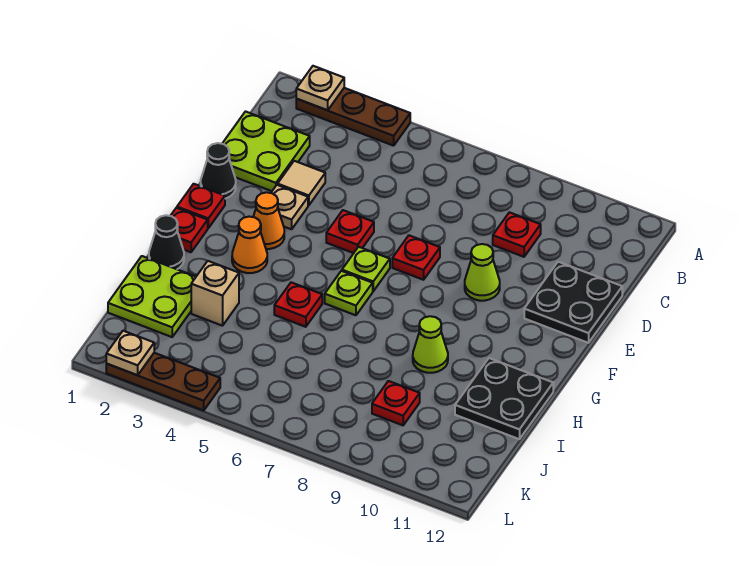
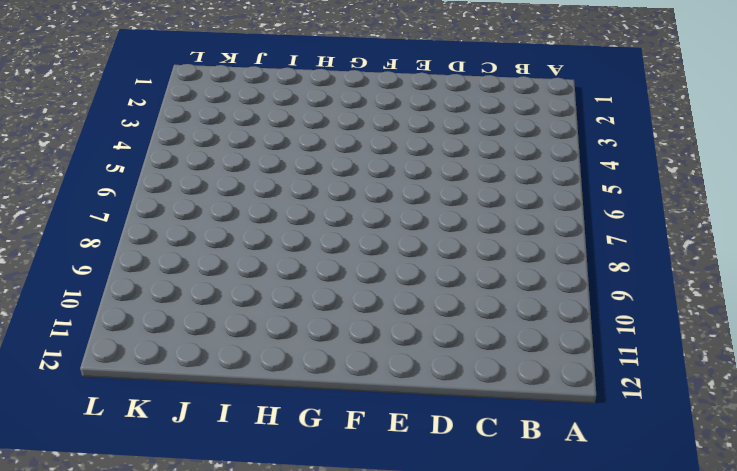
none -> brown 1x3 plate [296,88,410,146]
none -> lime 2x2 plate [222,112,310,191]
none -> red 1x1 plate [493,212,541,257]

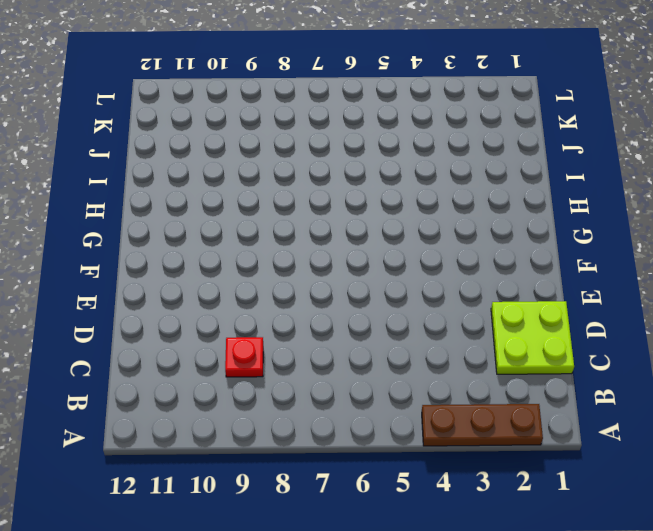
none -> tan 1x1 tile [278,161,325,205]
none -> black 2x2 plate [524,262,622,343]
none -> black 1x1 cone [201,143,236,199]

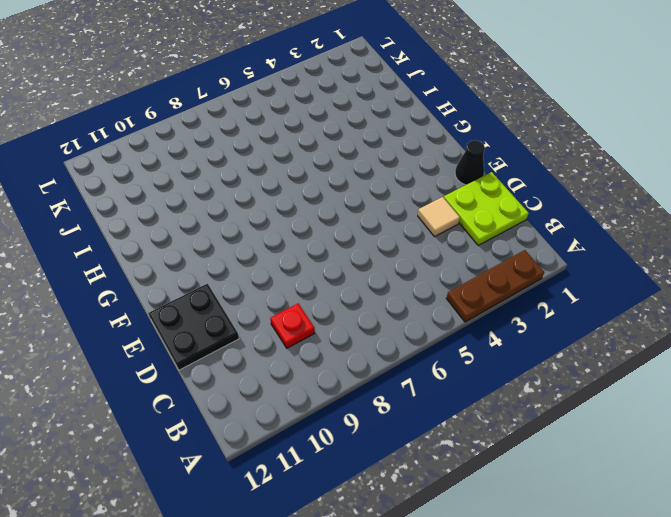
none -> tan 1x1 plate [271,185,308,229]
none -> red 1x1 plate [326,210,374,253]
none -> red 1x1 plate [392,235,440,280]

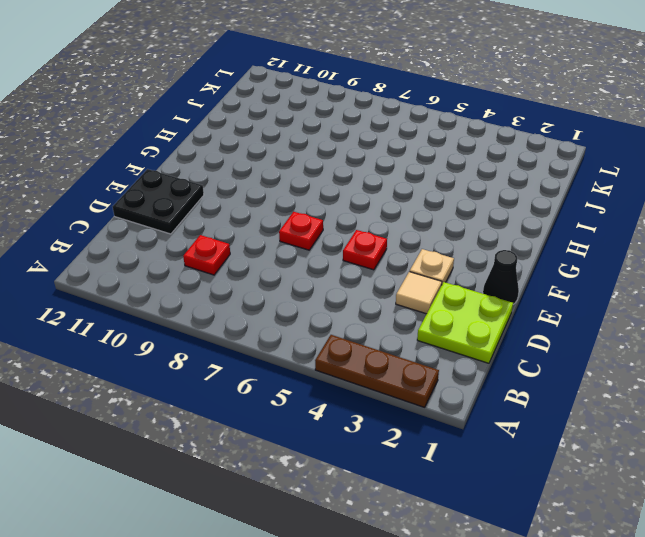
none -> lime 1x1 cone [465,244,500,301]
none -> red 1x1 plate [177,184,225,228]
none -> orange 1x1 cone [253,192,284,249]

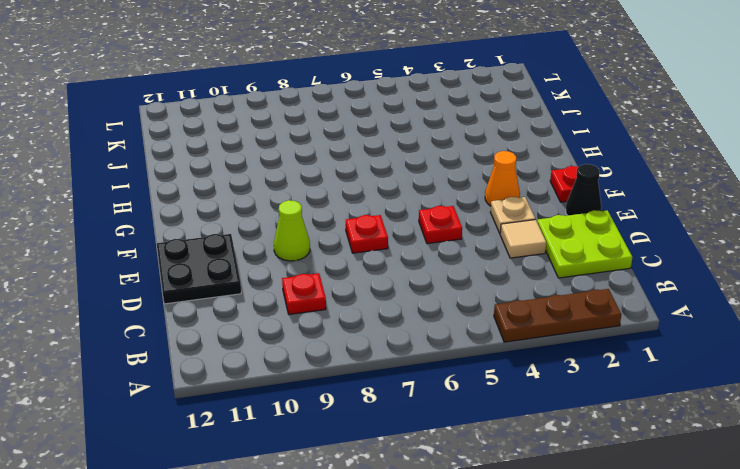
none -> lime 1x1 plate [342,247,390,291]
none -> red 1x1 plate [171,208,208,252]
none -> orange 1x1 cone [232,217,267,273]

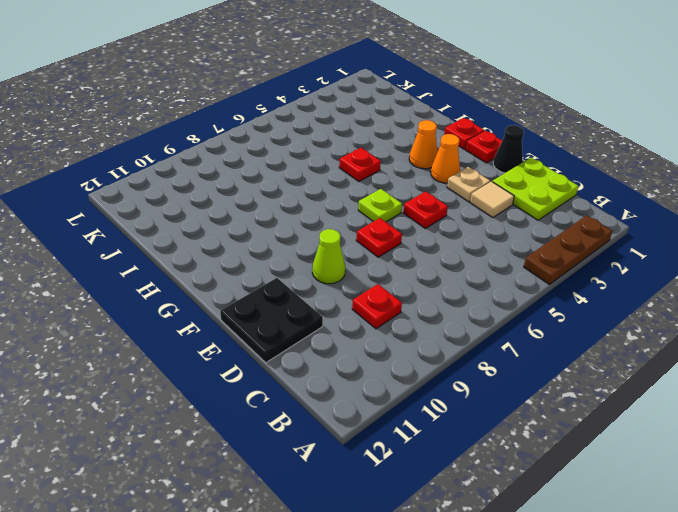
none -> lime 1x1 plate [325,271,373,315]
none -> black 1x1 cone [149,215,184,269]
none -> lime 1x1 cone [413,316,448,373]

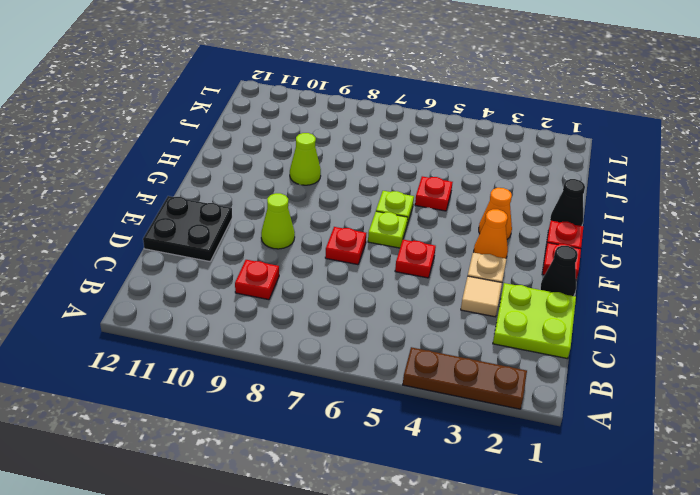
none -> black 2x2 plate [455,358,553,439]
none -> lime 2x2 plate [108,256,196,337]
none -> tan 1x1 brick [191,261,239,326]

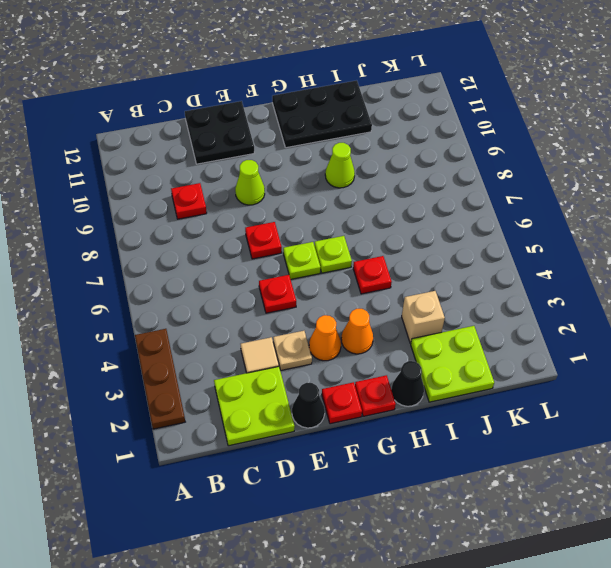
black 2x3 plate [272,80,372,148] -> black 2x2 plate [455,358,553,439]
none -> red 1x1 plate [372,381,420,425]
none -> brown 1x3 plate [106,353,220,411]
none -> tan 1x1 plate [296,66,344,110]

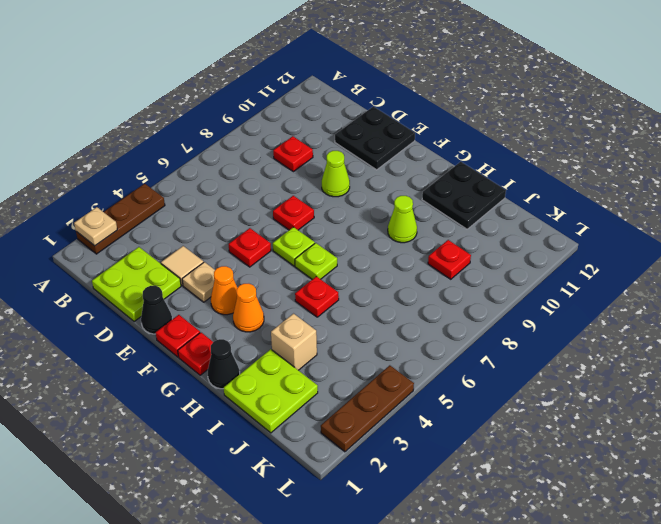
none -> tan 1x1 plate [106,331,154,375]

